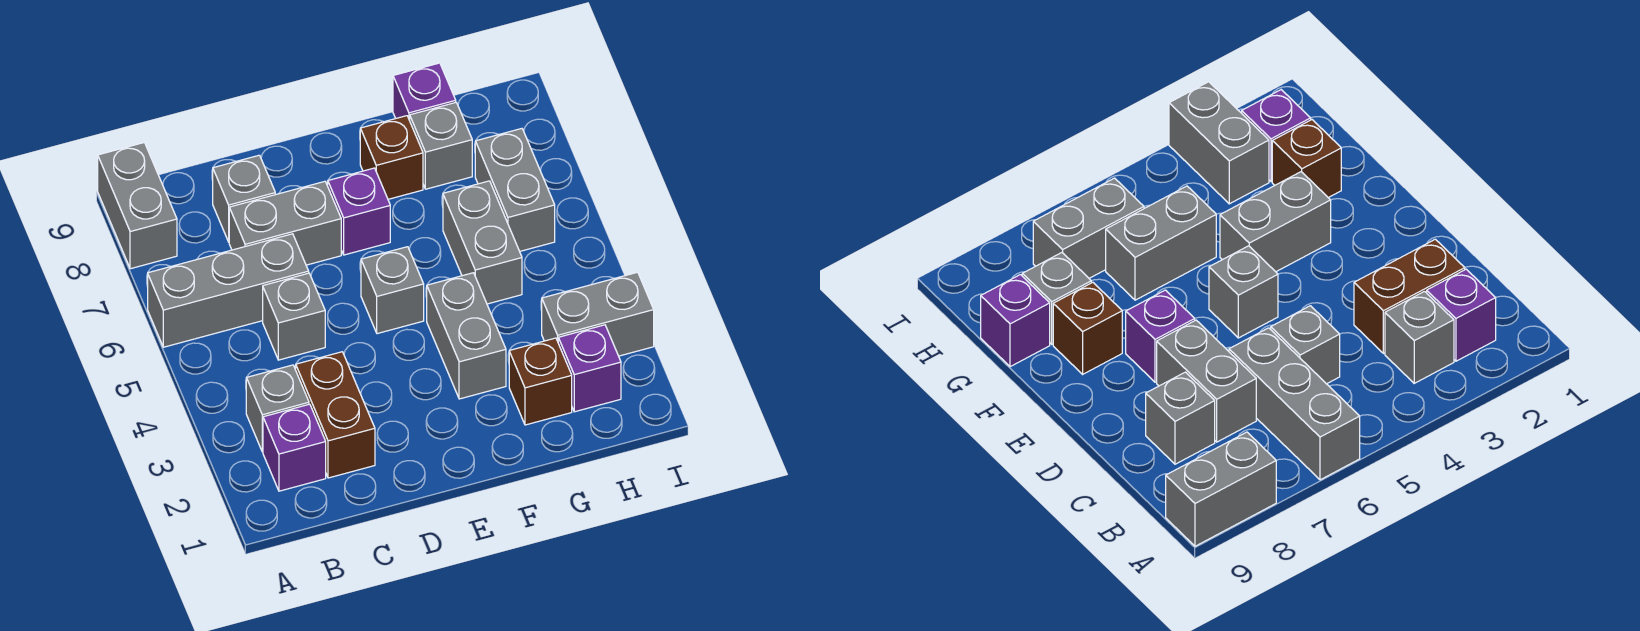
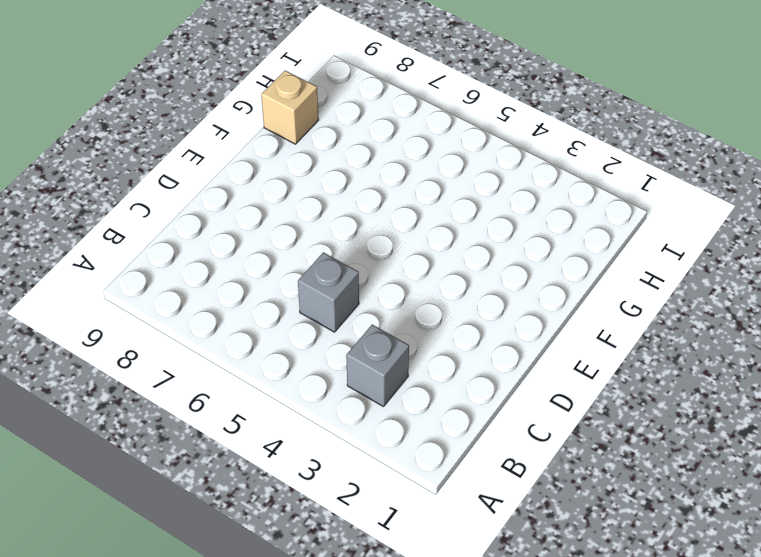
tan 1x1 brick [261,71,319,144] -> purple 1x1 brick [393,63,456,120]
none -> grey 1x3 brick [148,234,309,347]
none -> grey 1x2 brick [98,143,177,269]
none -> purple 1x1 brick [263,404,326,491]

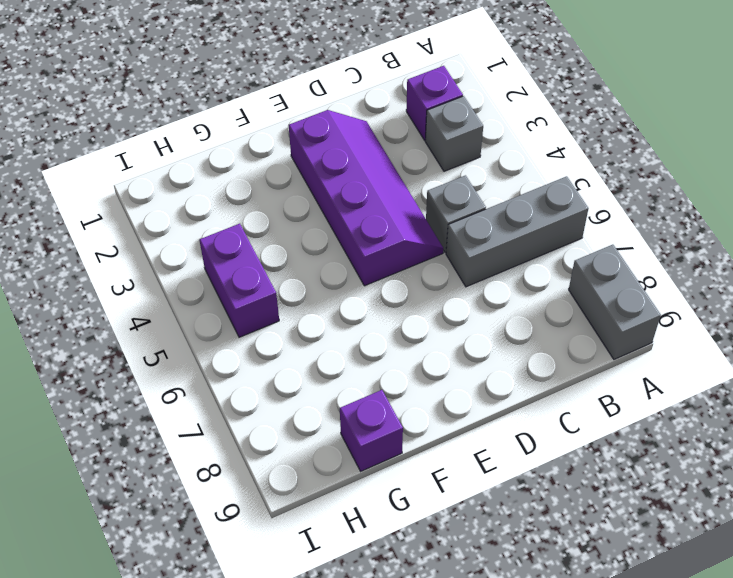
purple 2x4 slope [289,110,443,286] -> grey 1x1 brick [361,247,424,334]
purple 1x2 brick [200,224,279,337] -> none
none -> brown 1x2 brick [296,352,375,478]
none -> grey 1x2 brick [229,181,341,265]
none -> grey 1x1 brick [213,155,275,242]

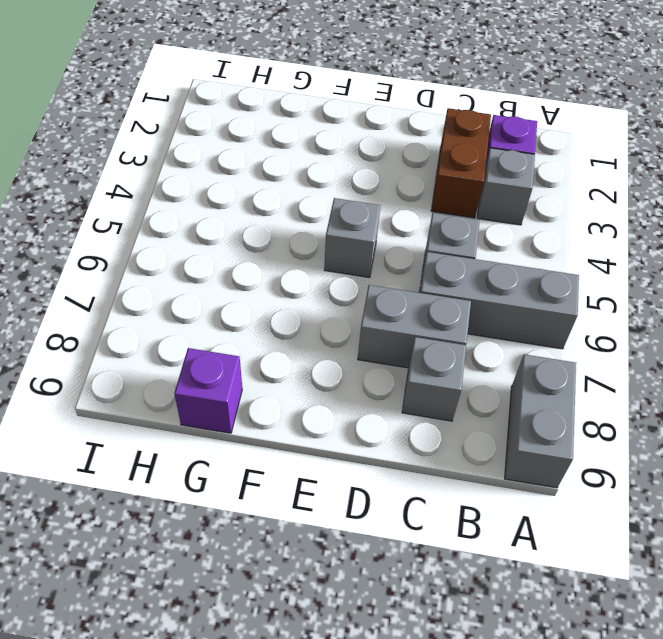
none -> purple 1x1 brick [328,168,390,255]
none -> grey 1x2 brick [427,273,506,399]
none -> brown 1x1 brick [360,116,423,199]

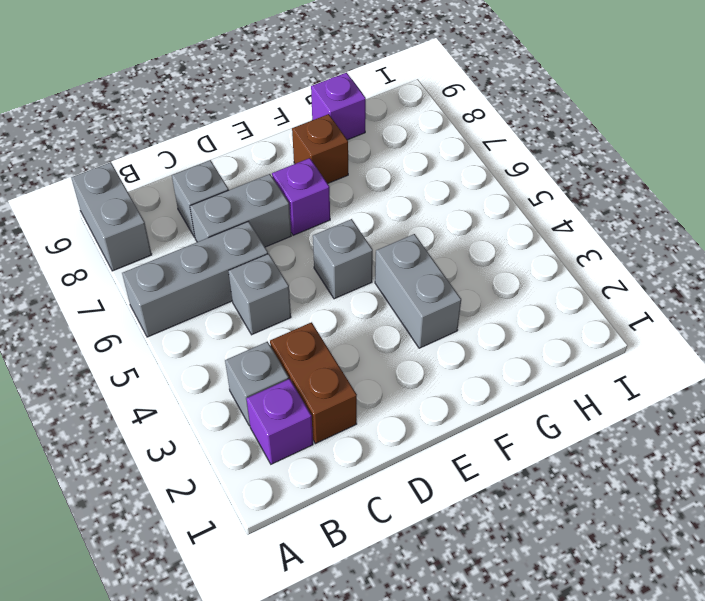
none -> brown 1x1 brick [509,338,572,425]
none -> grey 1x2 brick [443,181,522,304]
none -> grey 1x1 brick [410,103,472,189]

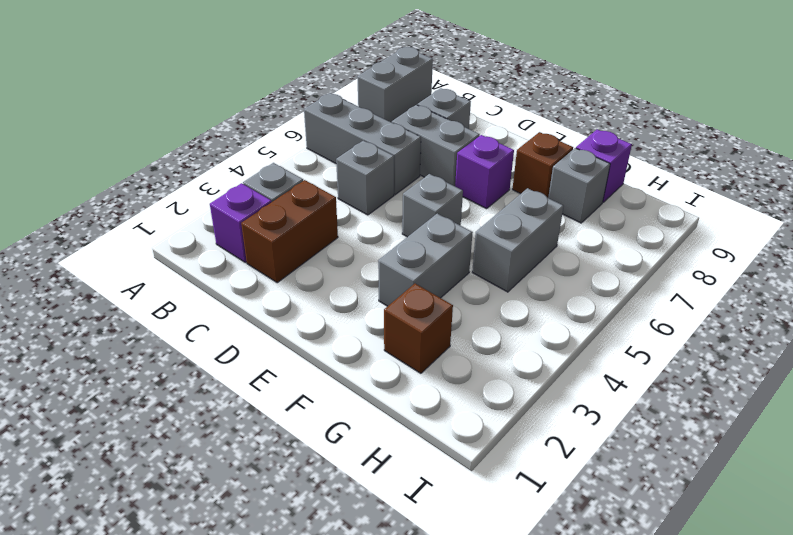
none -> purple 1x1 brick [558,325,621,412]
none -> grey 1x2 brick [542,272,654,356]
none -> grey 1x2 brick [475,129,555,251]

